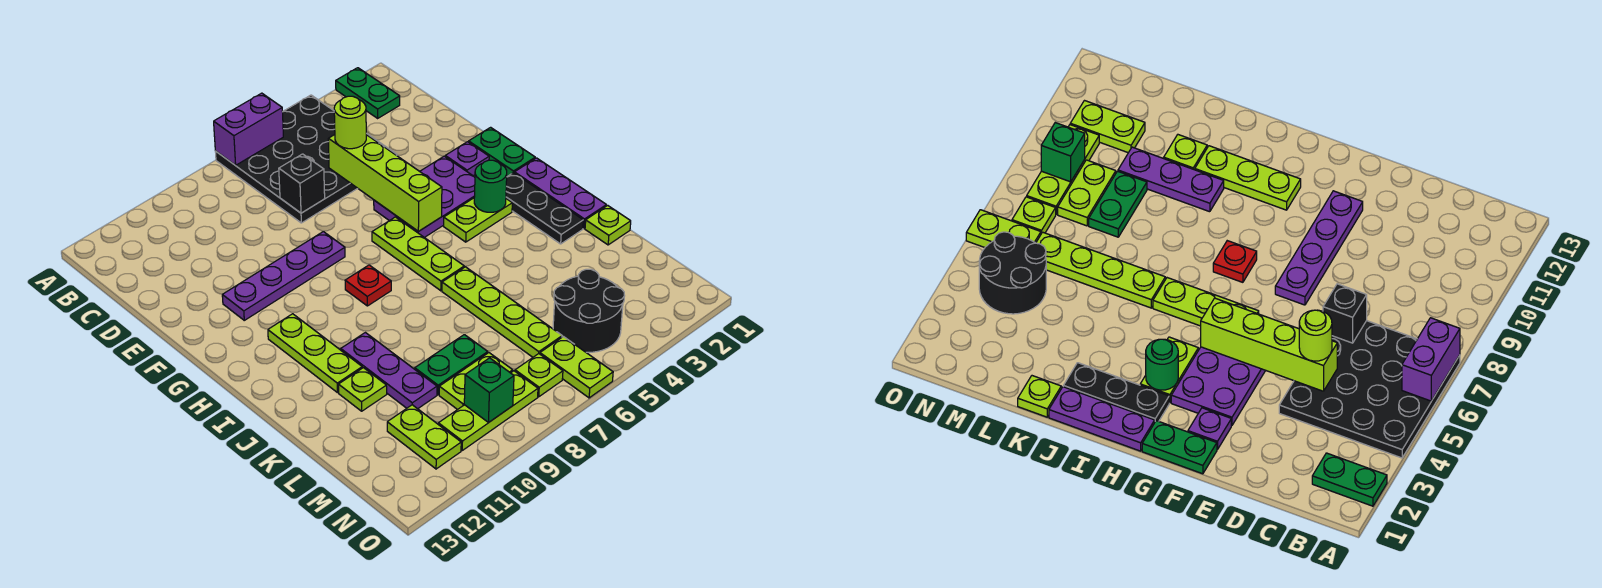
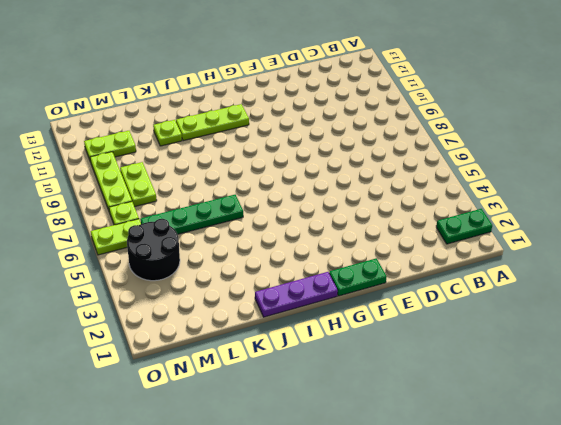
green 1x4 plate [140,195,243,234] -> lime 1x4 plate [442,267,562,357]
none -> black 4x4 plate [215,95,397,223]
none -> purple 1x1 plate [445,142,489,176]
none -> purple 2x3 plate [374,156,475,237]

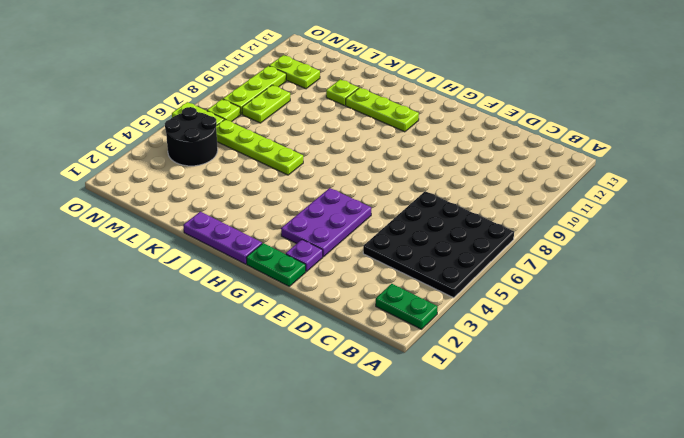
none -> purple 1x4 plate [222,232,345,320]
none -> lime 1x3 plate [372,217,464,291]
none -> black 1x3 plate [506,173,583,244]

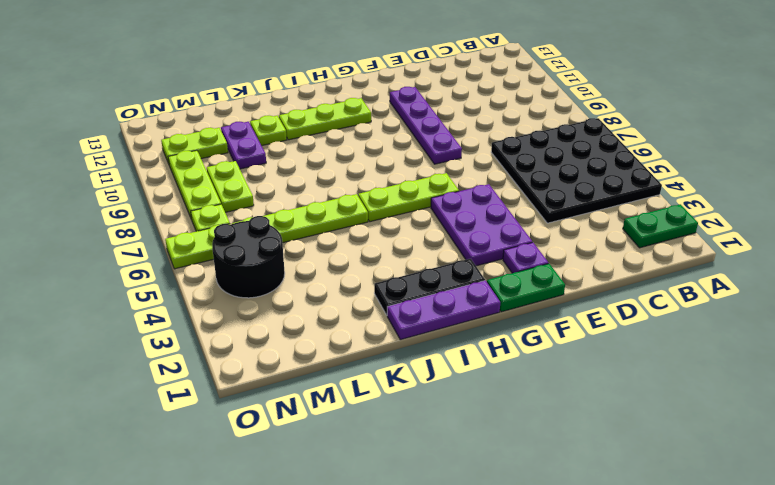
purple 1x2 plate [221,122,266,169] -> purple 1x3 plate [341,333,437,409]
none -> lime 1x2 plate [444,198,512,242]
none -> red 1x1 plate [345,265,391,306]
none -> lime 1x1 plate [585,205,631,245]

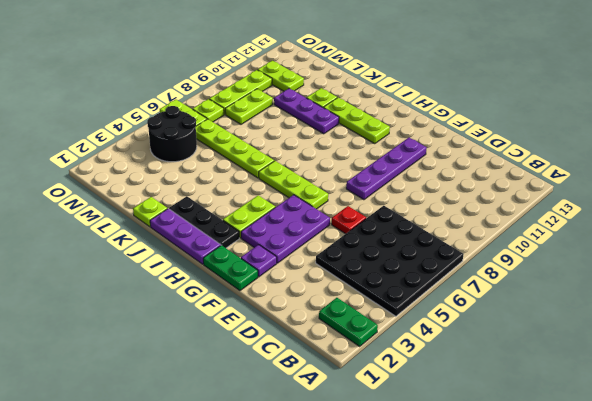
red 1x1 plate [332,206,366,234] -> red 1x1 plate moved to [345,265,391,306]
none -> green 1x2 plate [415,335,488,395]
none -> purple 1x2 brick [214,93,283,165]
none -> lime 1x4 brick [328,135,442,231]

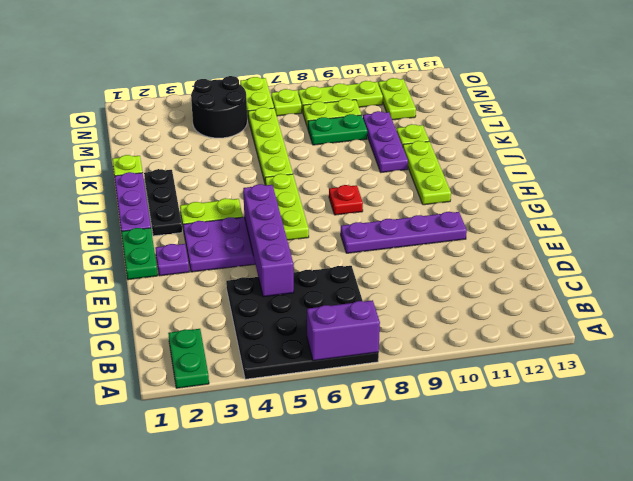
purple 1x4 brick [243,184,294,297] -> lime 1x4 brick [328,135,442,231]
none -> black 1x1 brick [279,154,325,213]
none -> green 1x1 round brick [474,160,507,212]
none -> green 1x1 brick [464,358,514,422]

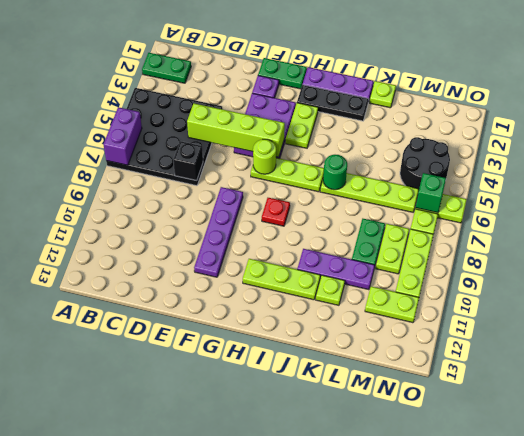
lime 1x1 round brick [253,139,276,174] -> lime 1x1 round brick moved to [334,96,366,149]
green 1x1 round brick [323,155,347,190] -> green 1x1 round brick moved to [474,160,507,212]
green 1x1 brick [416,173,446,213] -> green 1x1 brick moved to [464,358,514,422]

